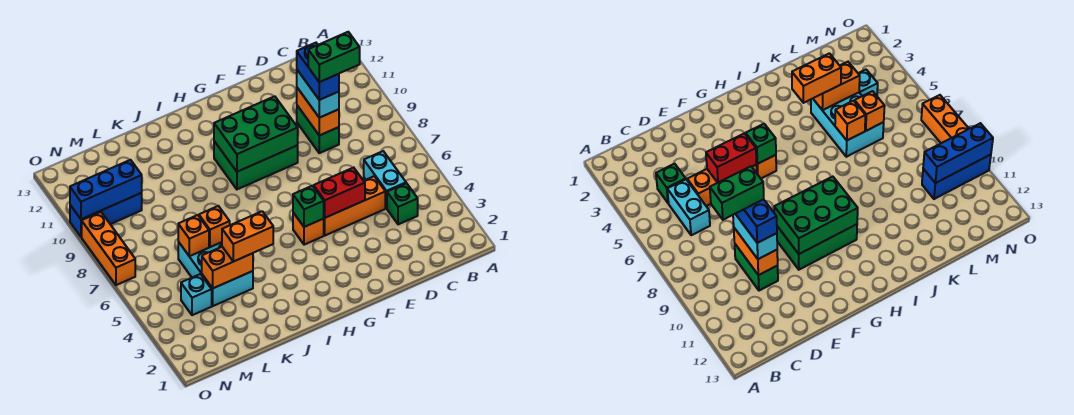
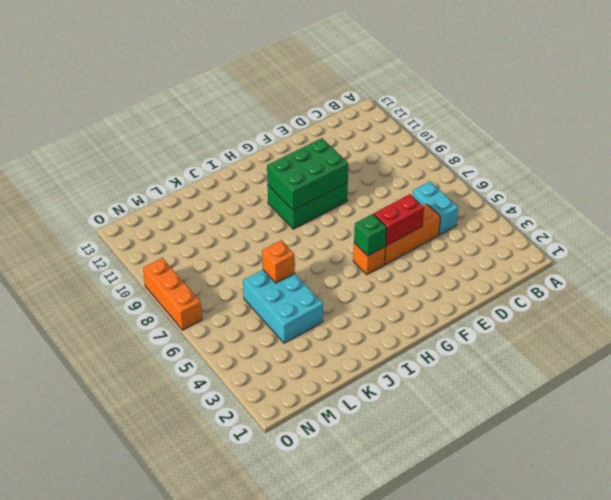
none -> green 1x1 brick [387,183,418,224]
none -> green 1x2 brick [297,106,339,153]
none -> cyan 1x1 brick [181,274,212,315]

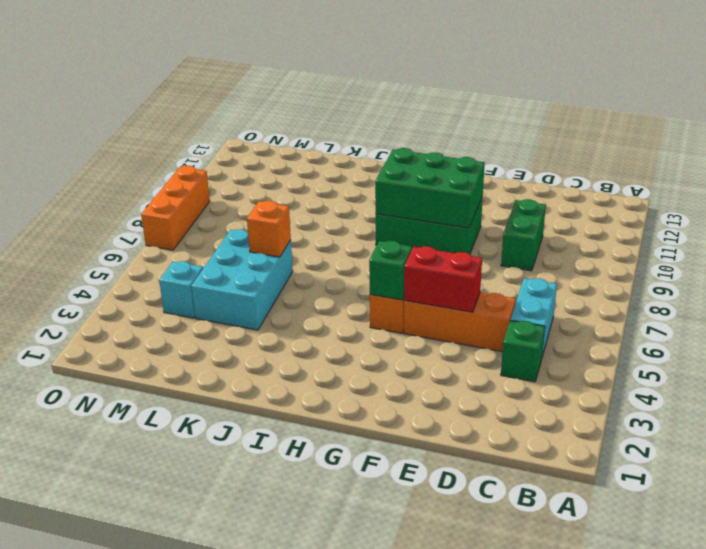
none -> blue 1x3 brick [70,193,142,237]
none -> orange 1x2 brick [297,88,339,135]
none -> orange 1x2 brick [202,247,253,288]

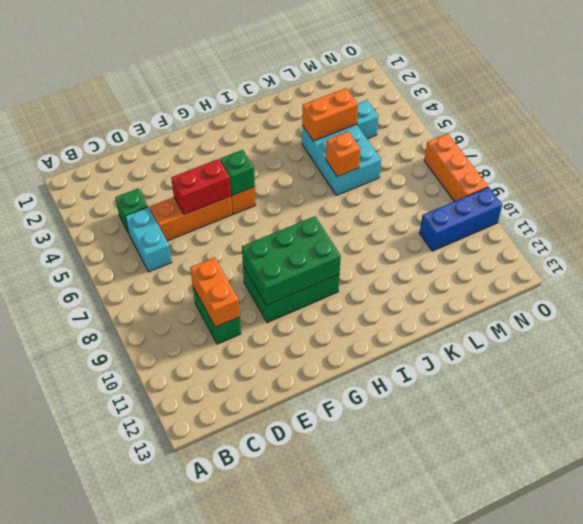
none -> orange 1x1 brick [178,215,209,256]
none -> blue 1x3 brick [70,160,142,219]
none -> cyan 1x2 brick [297,70,339,118]

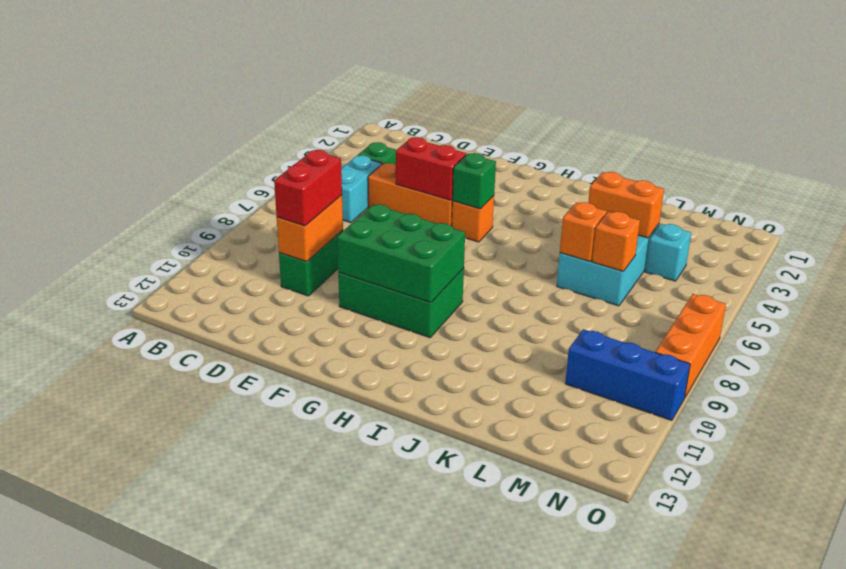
red 1x2 brick [274,150,342,226] -> cyan 1x2 brick [297,70,339,118]
none -> blue 1x3 brick [70,160,142,219]
none -> orange 1x2 brick [222,211,273,262]
none -> blue 1x2 brick [297,43,339,100]

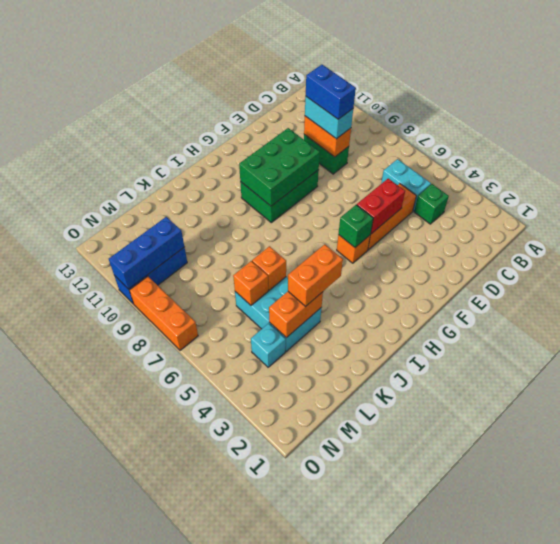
none -> green 1x2 brick [308,32,360,82]

